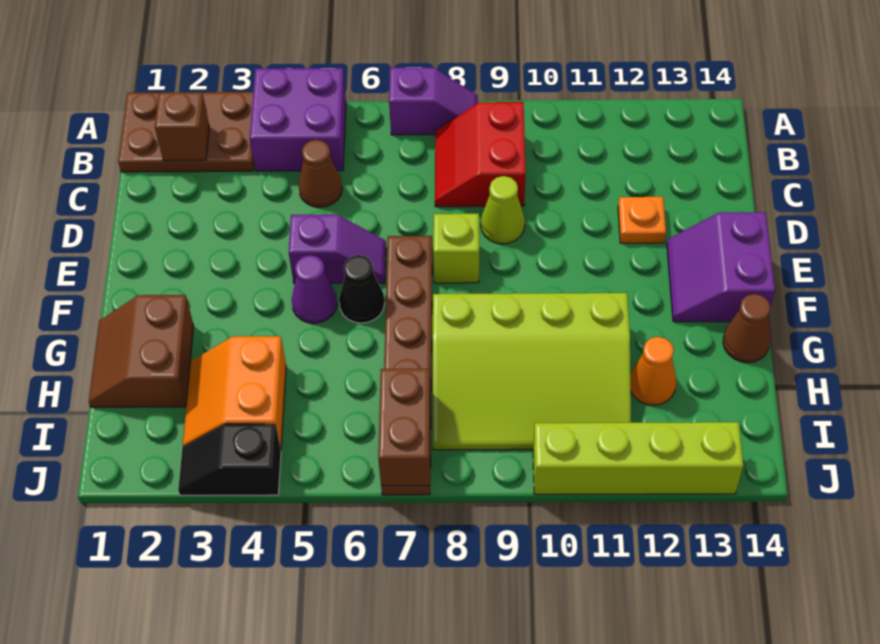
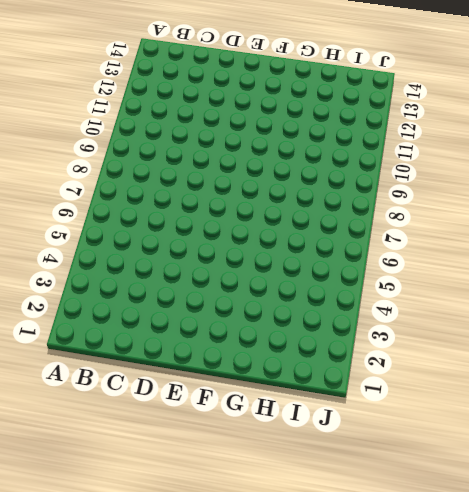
none -> brown 2x3 plate [118,92,254,172]
none -> purple 2x2 brick [250,68,346,171]
none -> purple 1x2 slope [389,68,478,135]

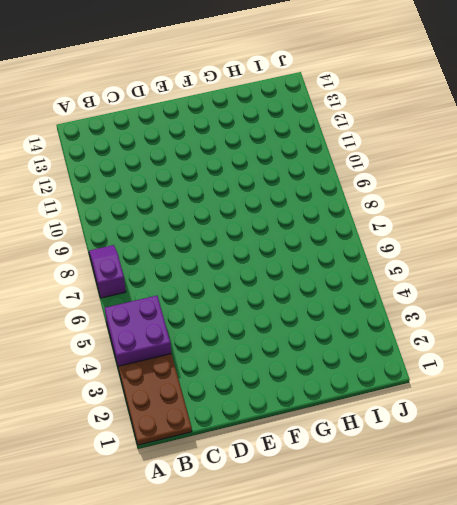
none -> red 2x2 slope [435,102,526,207]
none -> brown 1x1 cone [299,140,342,207]
none -> lime 1x1 cone [481,176,525,244]

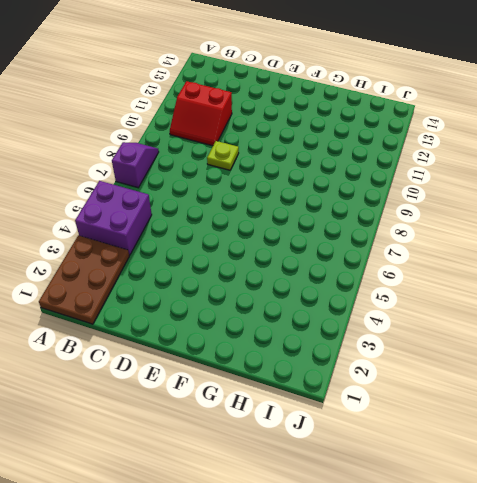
red 2x2 slope [170,81,232,146] -> red 2x2 slope moved to [435,102,526,207]
lime 1x1 plate [207,141,239,170] -> lime 1x1 cone [481,176,525,244]
none -> brown 1x1 cone [299,140,342,207]
none -> orange 1x1 plate [618,197,666,243]
none -> purple 1x2 slope [289,214,386,284]

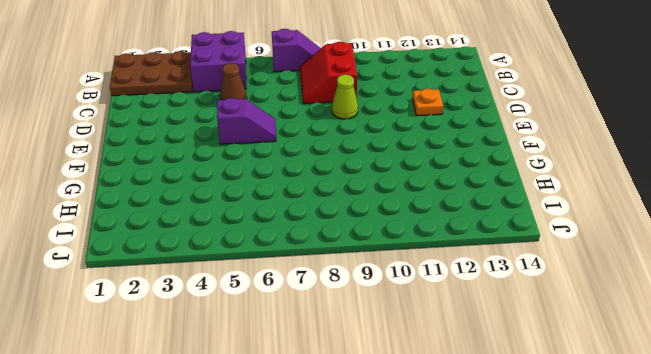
none -> brown 1x6 plate [381,236,432,495]
none -> lime 1x1 brick [433,214,479,283]
none -> purple 2x2 slope [667,212,775,322]

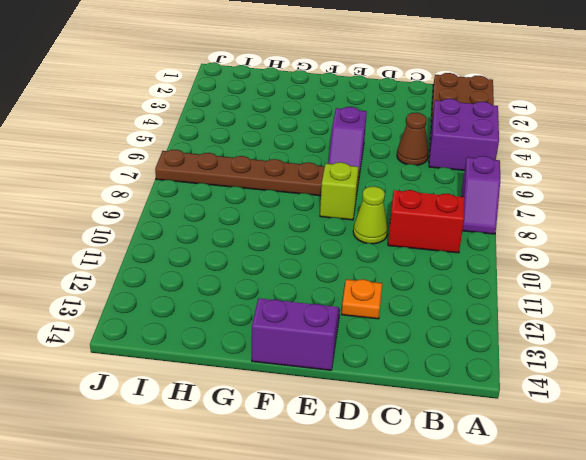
none -> purple 1x1 cone [292,255,337,323]
none -> black 1x1 cone [339,255,385,323]
none -> brown 2x2 slope [89,295,194,407]

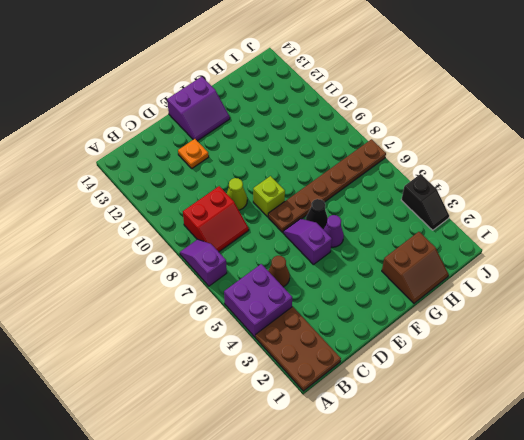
none -> lime 3x4 slope [433,293,631,450]
none -> brown 1x1 cone [723,294,770,363]
none -> orange 2x2 slope [183,336,286,450]

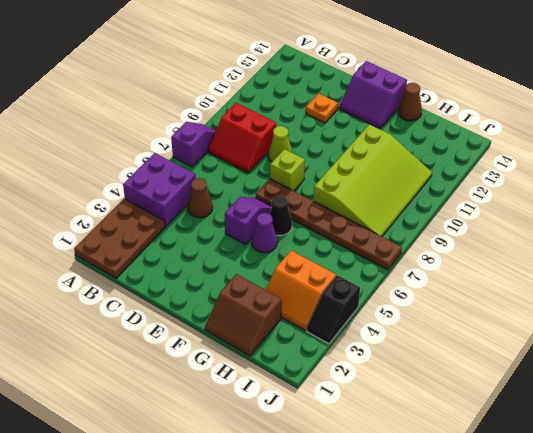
none -> orange 1x1 cone [631,337,677,405]
none -> lime 1x4 brick [533,422,743,494]
none -> brown 1x1 brick [155,92,209,161]

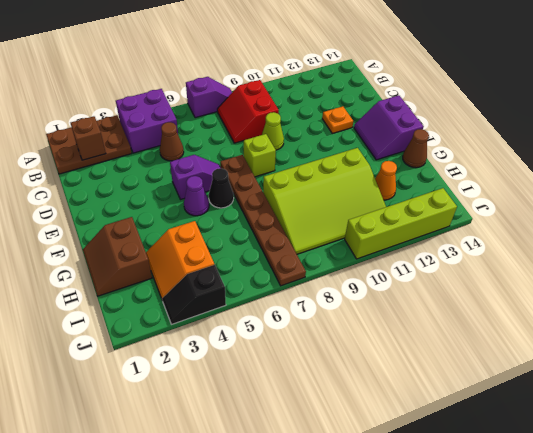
none -> brown 1x2 brick [378,369,431,486]

